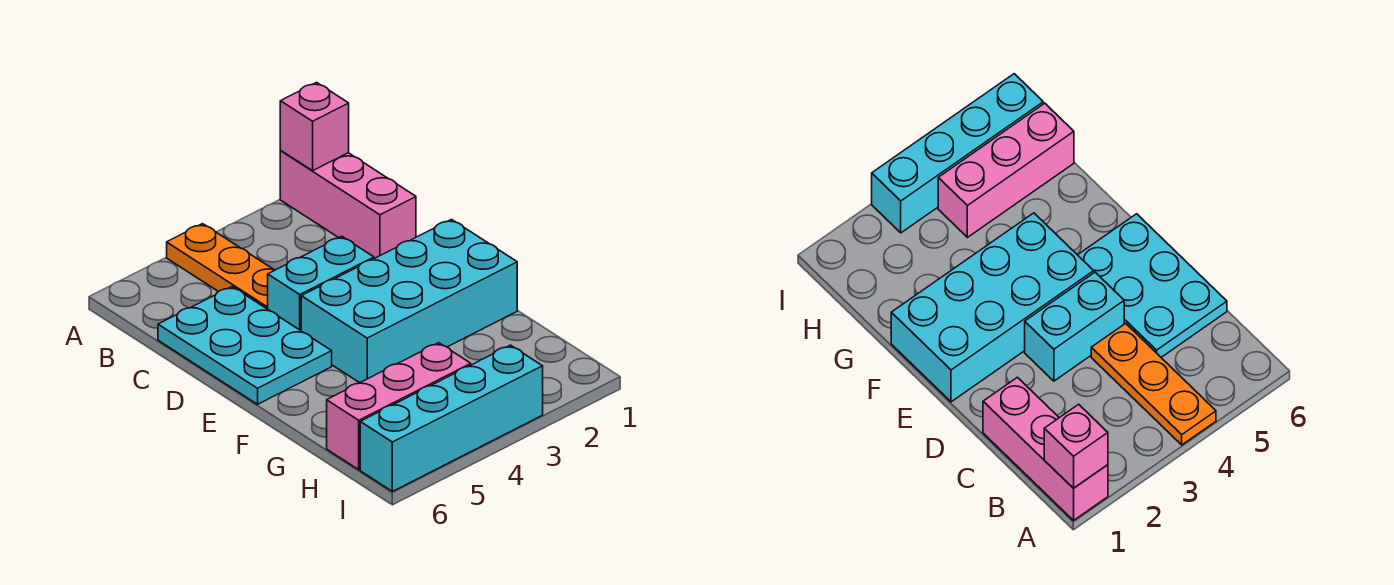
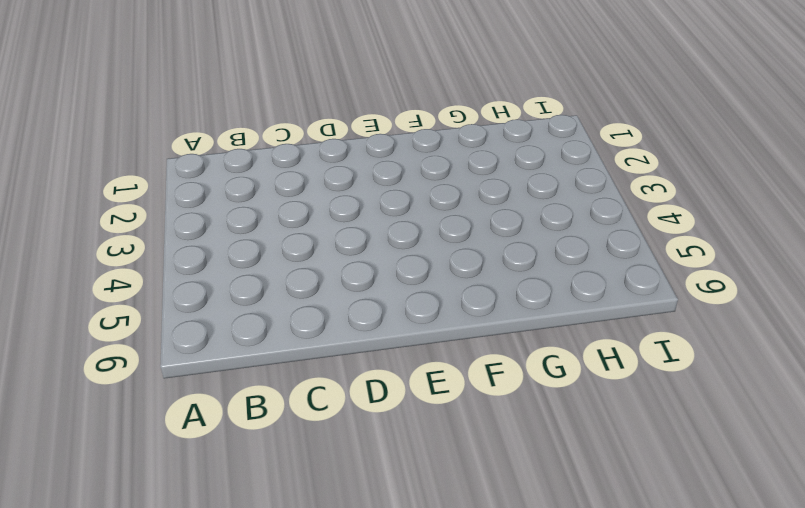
none -> pink 1x3 brick [280,151,416,259]
none -> orange 1x3 plate [167,224,274,309]

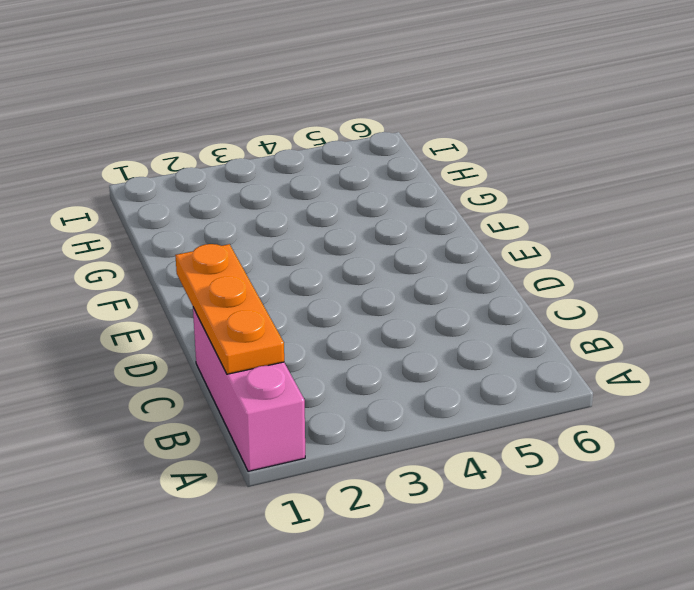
orange 1x3 plate [175,244,284,374] -> orange 1x3 plate moved to [167,224,274,309]
none -> cyan 2x3 plate [158,287,332,404]
none -> cyan 1x2 brick [268,236,374,331]

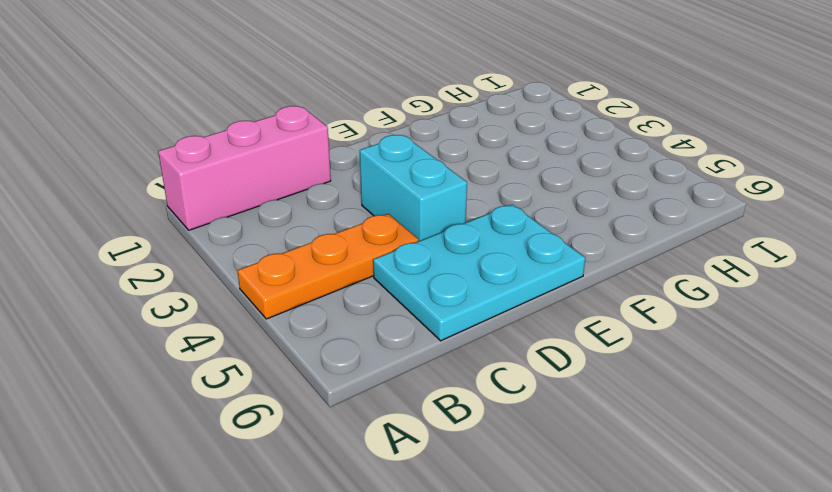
none -> cyan 2x4 brick [301,220,517,383]
none -> pink 1x3 brick [327,343,471,470]

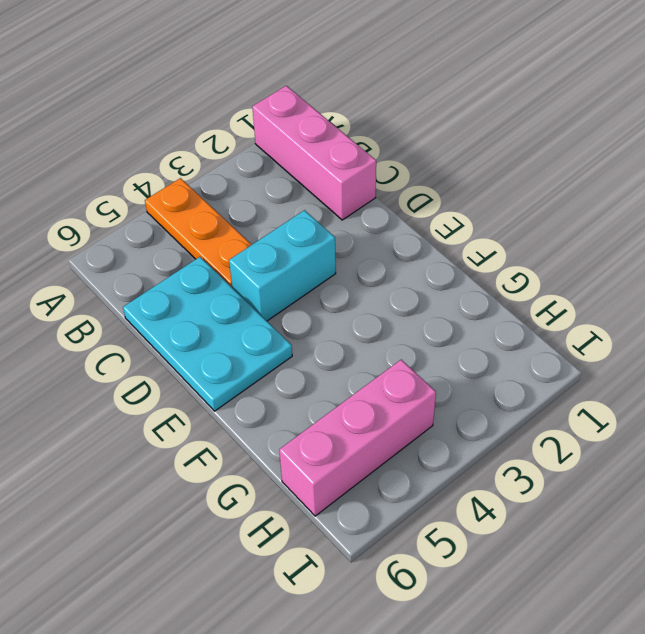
none -> cyan 2x4 brick [301,220,517,383]
none -> cyan 1x4 brick [360,345,543,491]

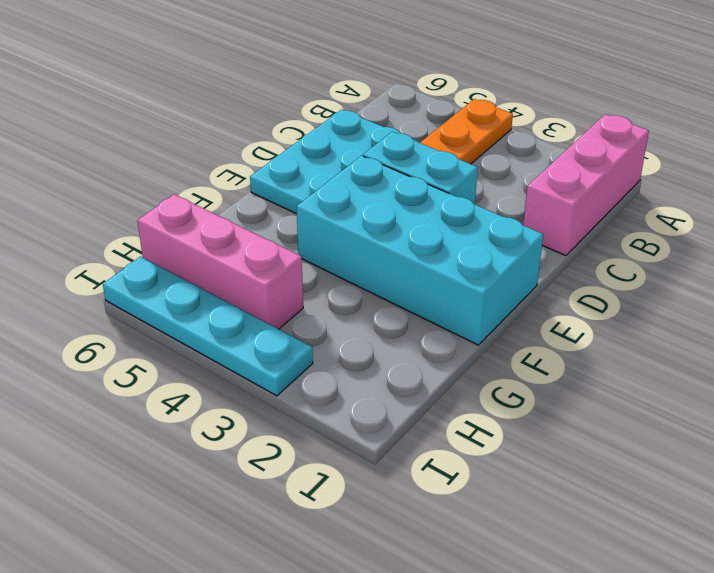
cyan 1x4 plate [103,257,313,396] -> cyan 1x4 brick [360,345,543,491]
none -> pink 1x1 brick [280,82,349,171]

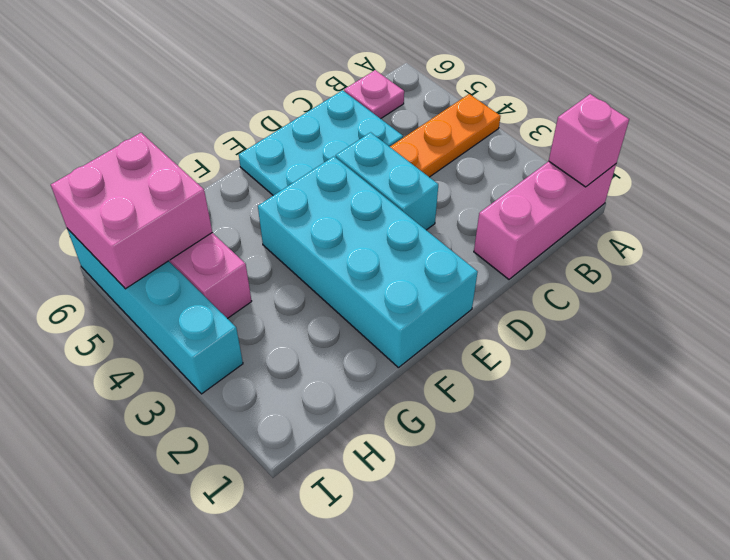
pink 1x1 plate [344,70,404,119] -> none
pink 2x2 brick [51,133,212,289] -> none

